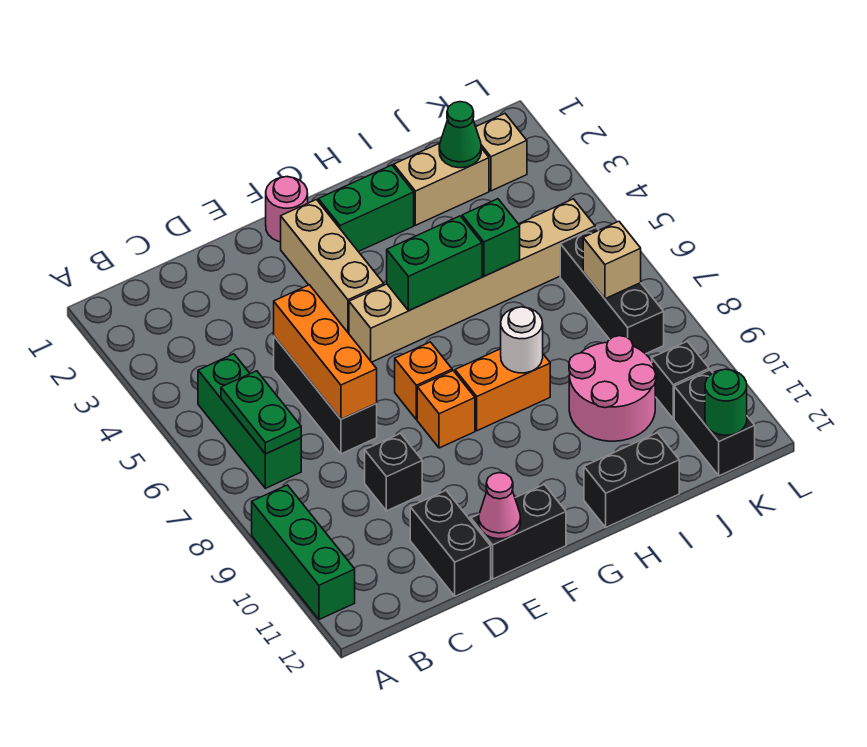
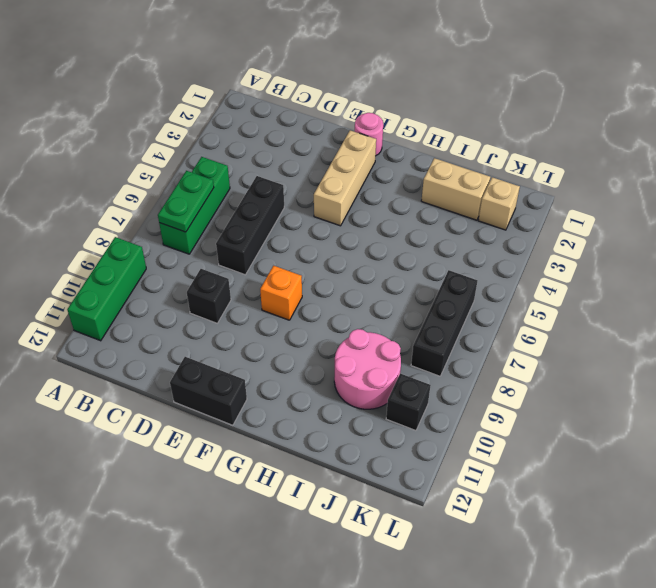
none -> black 1x2 brick [410,491,491,596]
none -> tan 1x6 brick [349,199,595,362]
none -> orange 1x1 brick [395,342,452,419]

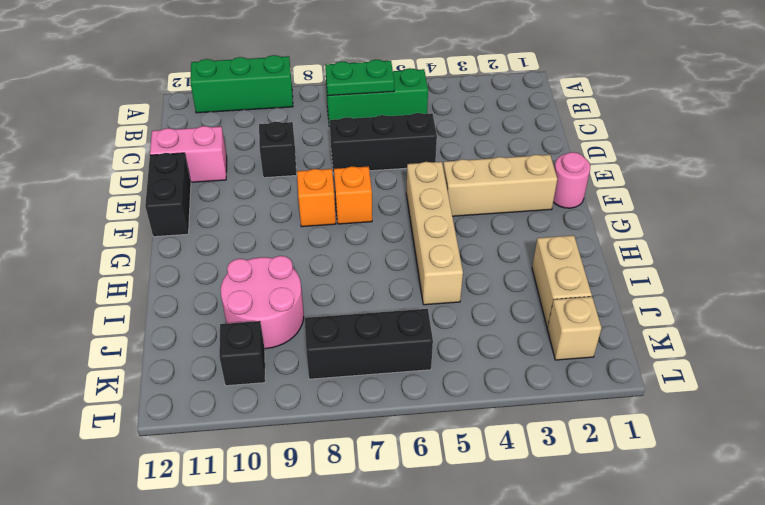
pink 1x2 brick [150,126,227,182] -> black 1x2 brick [410,491,491,596]
tan 1x4 brick [406,162,463,305] -> tan 1x6 brick [349,199,595,362]
none -> green 1x2 brick [318,165,414,252]
none -> orange 1x2 brick [455,349,550,431]
none -> black 1x2 brick [584,433,679,527]

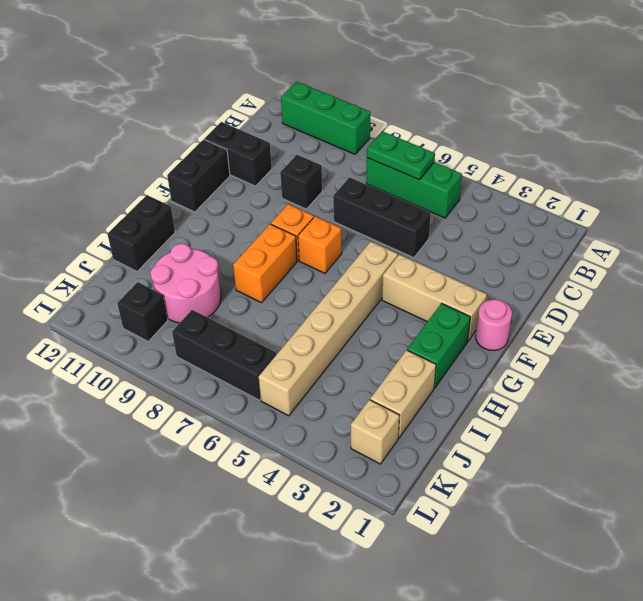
none -> black 1x2 brick [674,370,755,476]
none -> orange 1x3 brick [274,285,377,419]
none -> pink 1x1 cone [479,473,521,539]

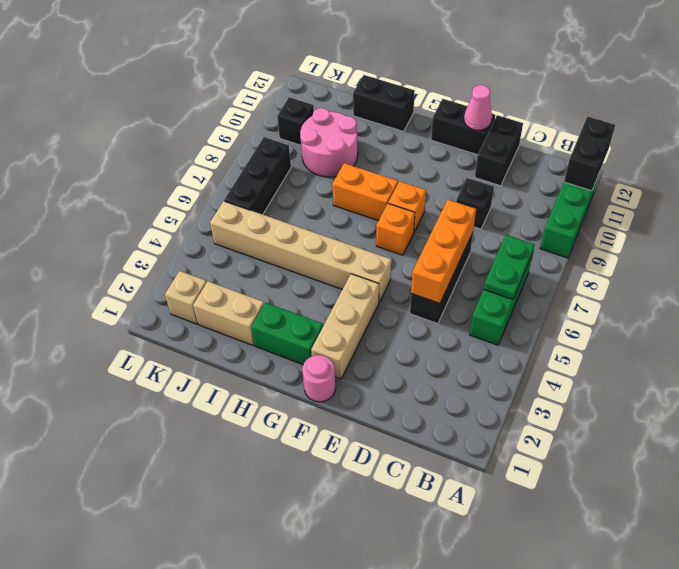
black 1x2 brick [564,117,615,191] -> black 1x2 brick moved to [674,370,755,476]
none -> green 1x2 brick [387,216,482,311]
none -> white 1x1 round brick [501,307,543,373]
none -> green 1x1 brick [462,199,520,276]

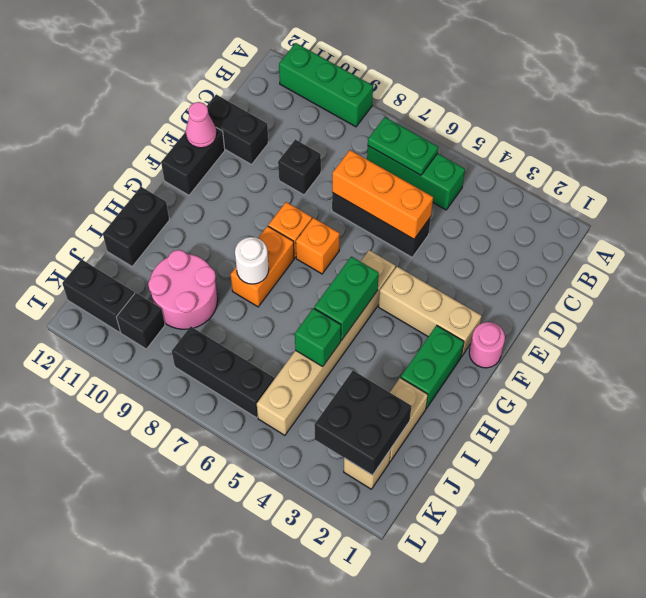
black 2x2 brick [314,371,411,475] -> green 1x1 cone [439,102,481,168]
none -> tan 1x1 brick [583,221,641,299]
none -> green 1x1 round brick [705,369,747,435]

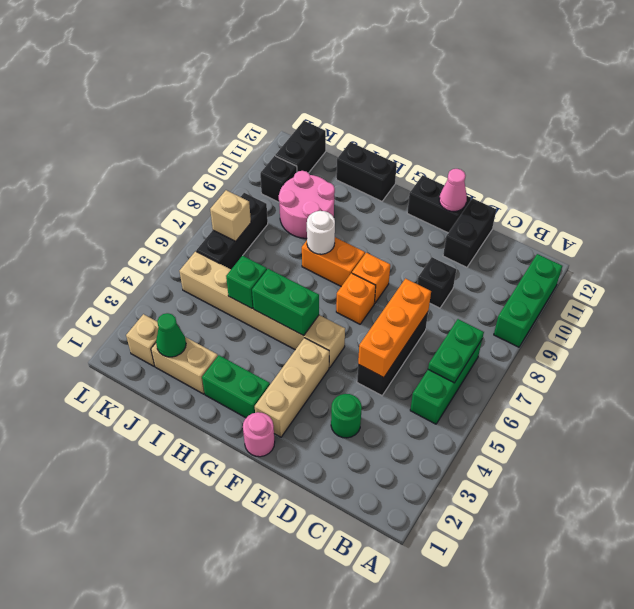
green 1x1 round brick [331,394,362,438] -> green 1x1 round brick moved to [705,369,747,435]

